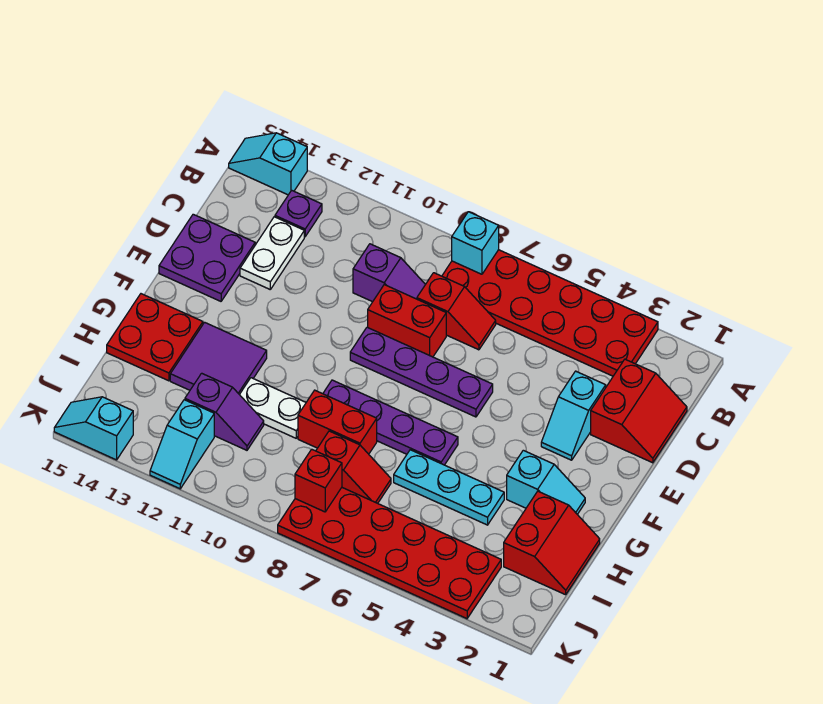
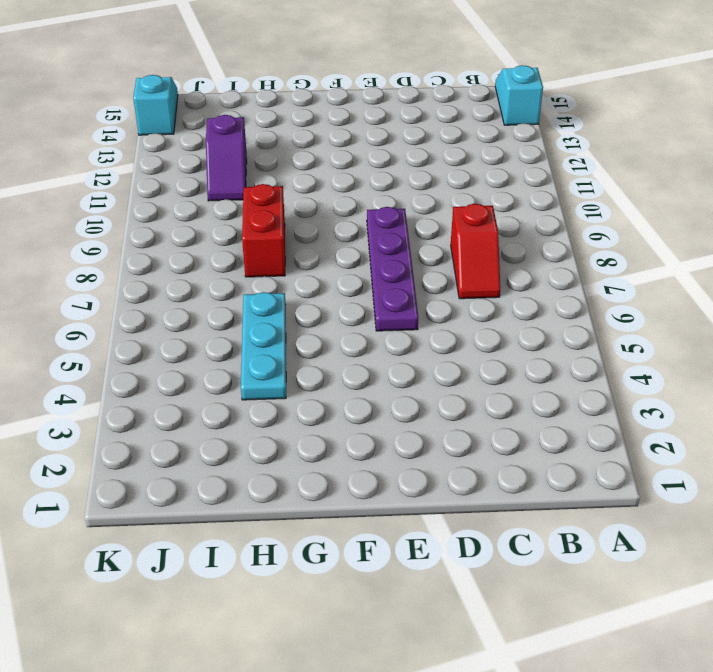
none -> red 2x6 plate [442,250,658,376]
none -> purple 1x1 plate [275,190,322,237]
none -> red 2x2 slope [591,359,687,463]

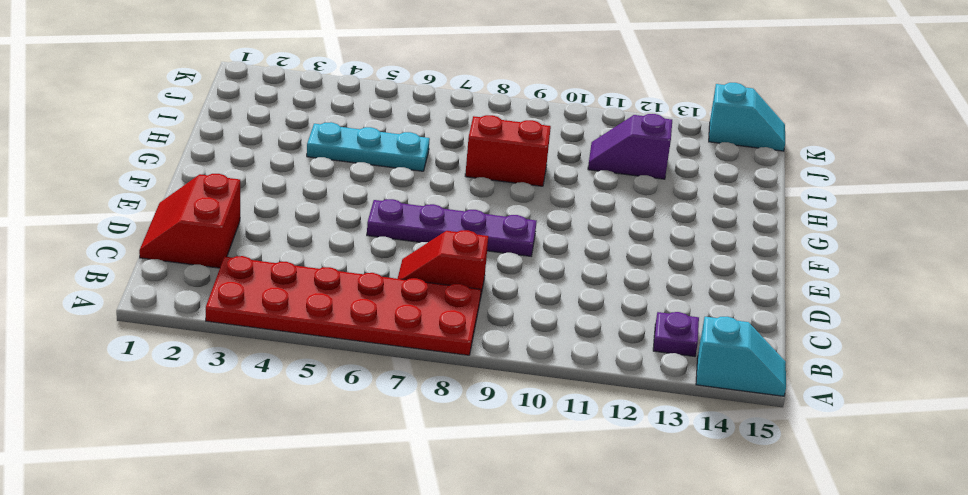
none -> purple 1x2 slope [353,244,425,302]
none -> white 1x2 plate [240,217,304,289]
none -> cyan 1x2 slope [541,371,606,460]

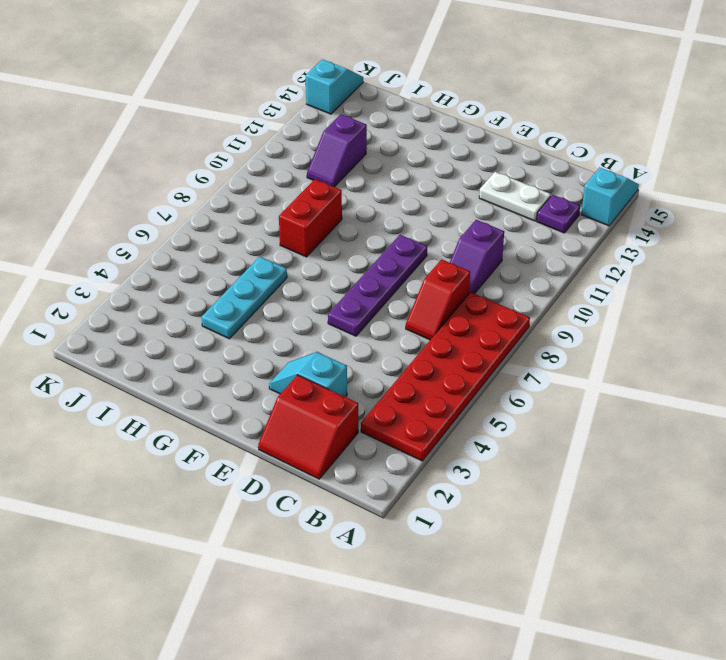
none -> red 1x2 brick [368,285,446,357]
none -> purple 2x2 plate [159,214,255,301]
none -> cyan 1x2 slope [507,450,585,514]

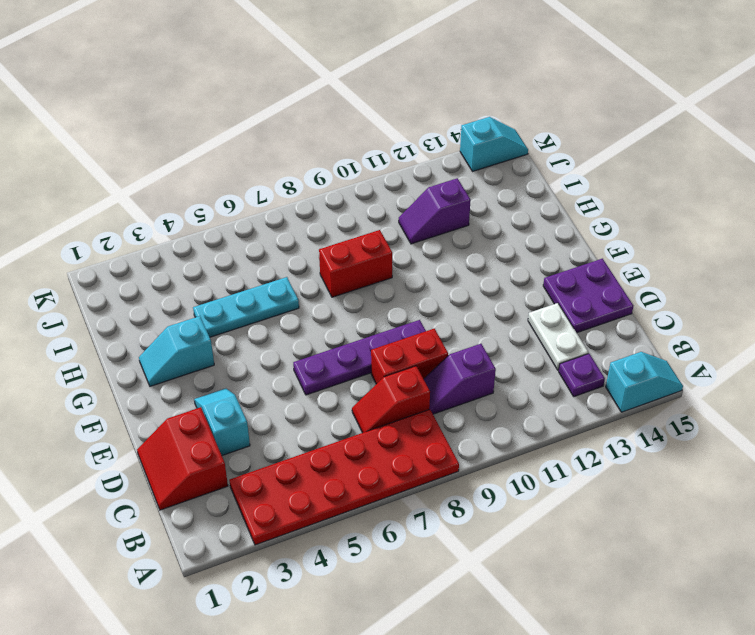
none -> purple 1x4 plate [323,380,458,465]
none -> purple 2x2 tile [170,322,267,395]
none -> red 2x2 plate [107,294,203,381]

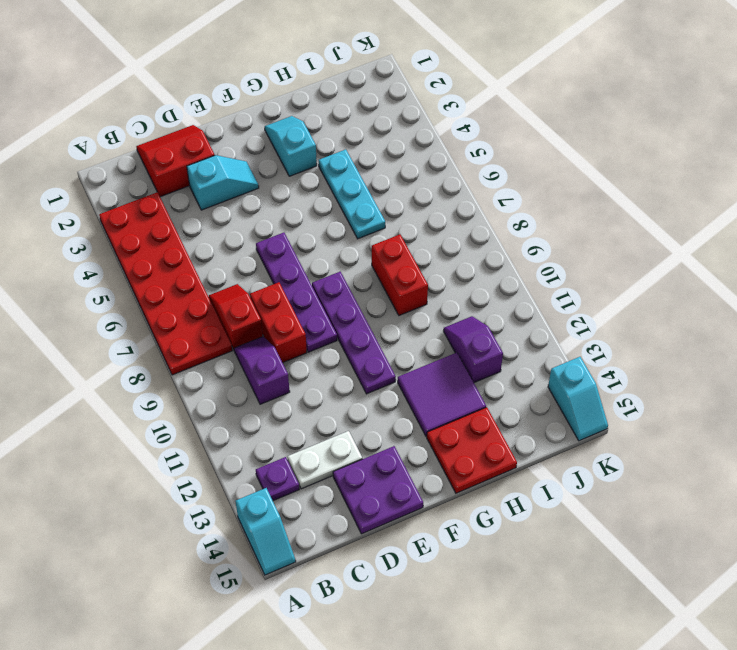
purple 1x4 plate [312,272,396,394] -> purple 1x4 plate moved to [323,380,458,465]
none -> red 2x2 slope [504,491,600,595]
none -> white 1x2 plate [240,378,306,438]
none -> red 1x2 slope [316,431,391,503]

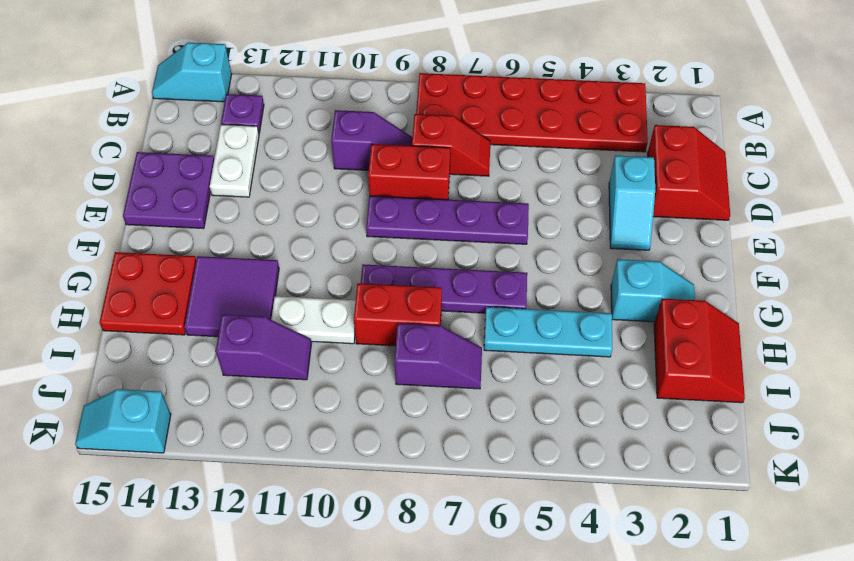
purple 1x2 slope [395,323,482,389] -> red 1x2 slope [316,431,391,503]
none -> red 2x6 plate [278,488,501,619]
none -> cyan 1x2 slope [150,400,214,489]
none -> cyan 1x1 brick [452,212,499,274]

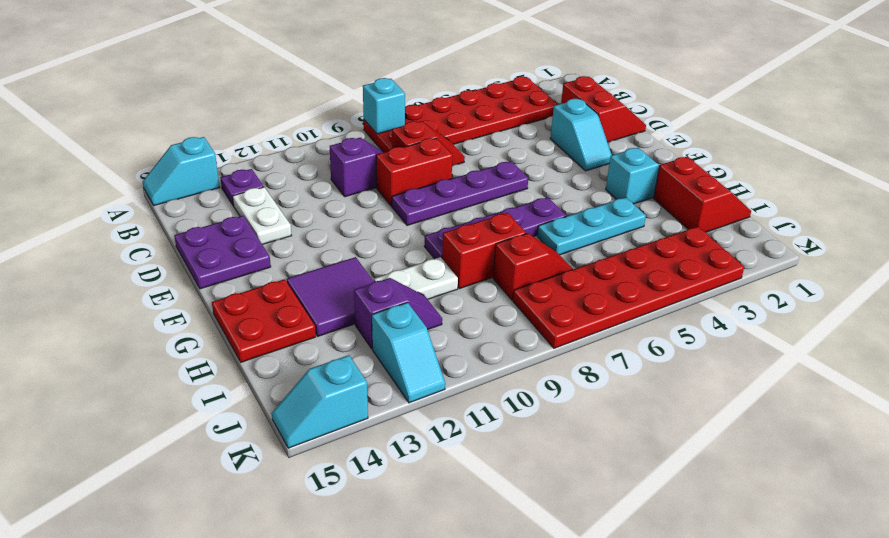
none -> red 1x1 brick [295,449,342,512]

